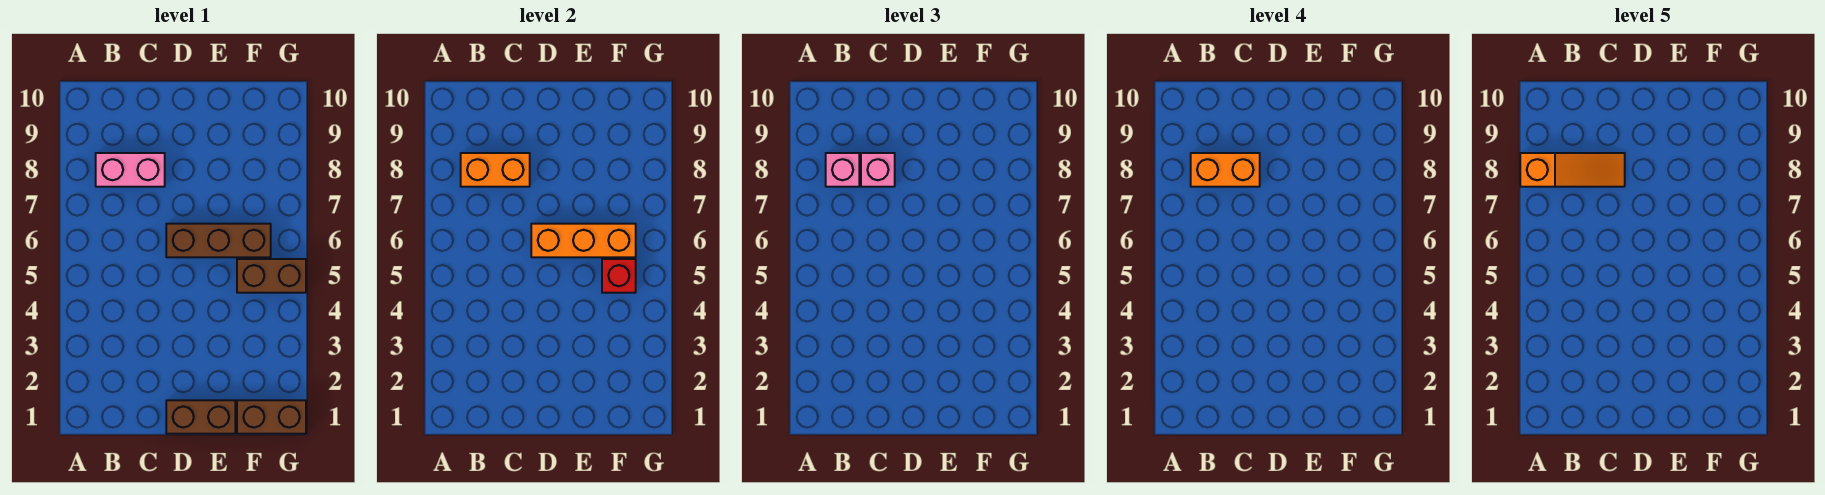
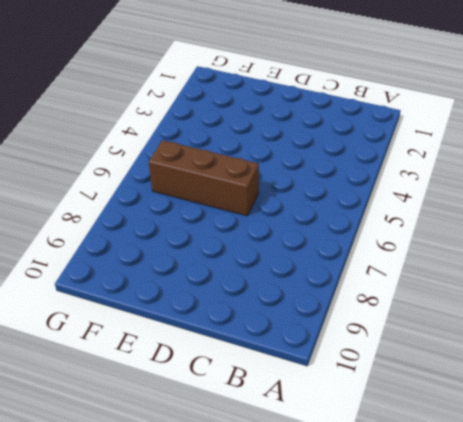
none -> pink 1x2 brick [96,153,165,187]
none -> brown 1x2 brick [166,400,235,434]
none -> brown 1x2 brick [237,400,306,434]

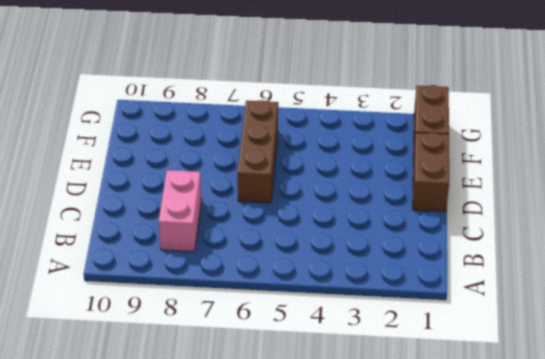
none -> brown 1x2 brick [237,259,306,293]
none -> orange 1x2 brick [461,153,530,187]
none -> orange 1x3 brick [531,224,636,257]

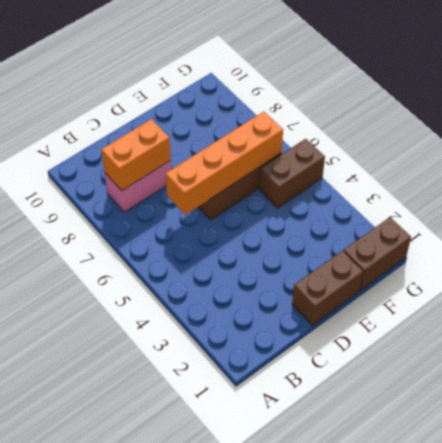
orange 1x4 brick [165,112,283,215] -> orange 1x3 brick [531,224,636,257]
none -> red 1x1 brick [602,259,636,293]
none -> pink 1x1 brick [826,153,859,187]
none -> pink 1x1 brick [861,153,895,187]

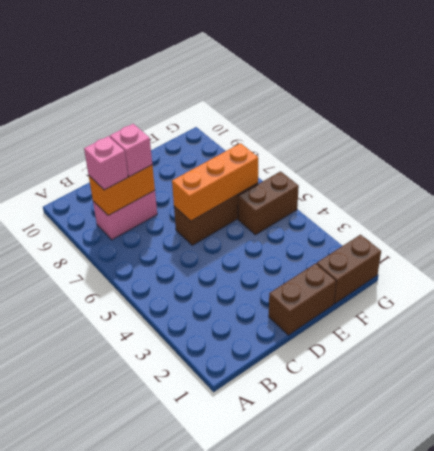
none -> red 1x1 brick [602,259,636,293]
none -> orange 1x2 brick [1191,153,1260,187]
none -> orange 1x3 slope [1520,153,1625,187]

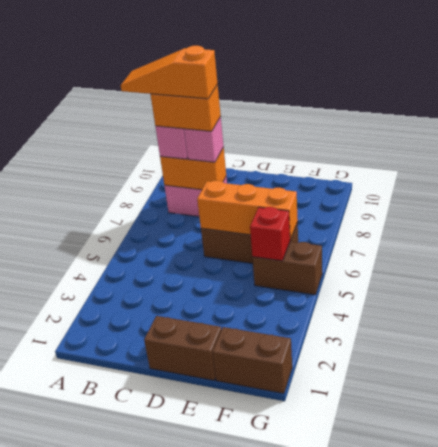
orange 1x3 slope [121,46,218,99] -> orange 1x3 slope turned to [1520,153,1625,187]

